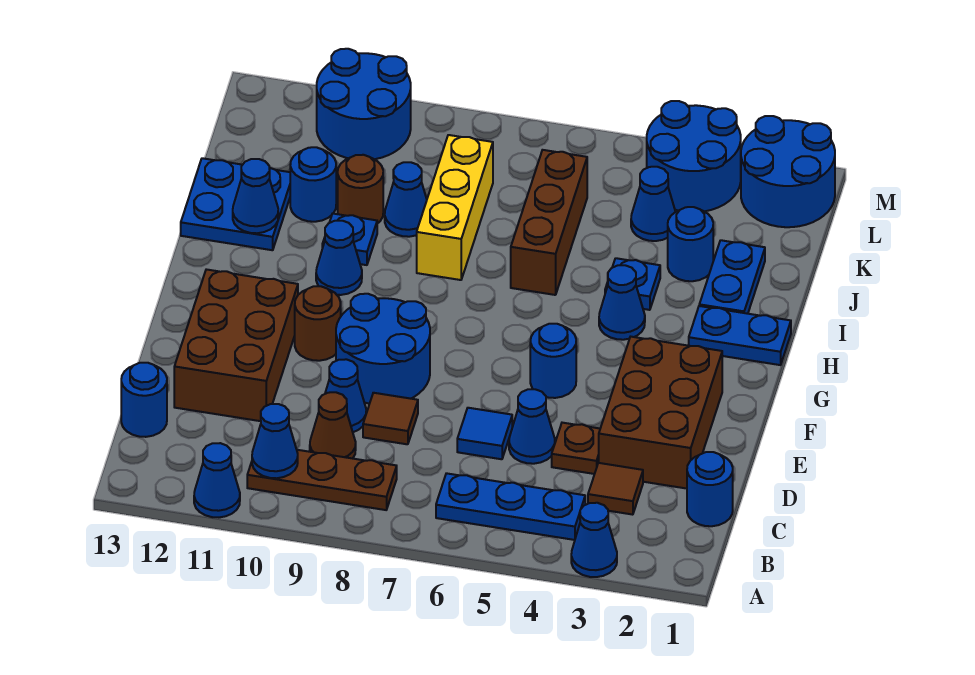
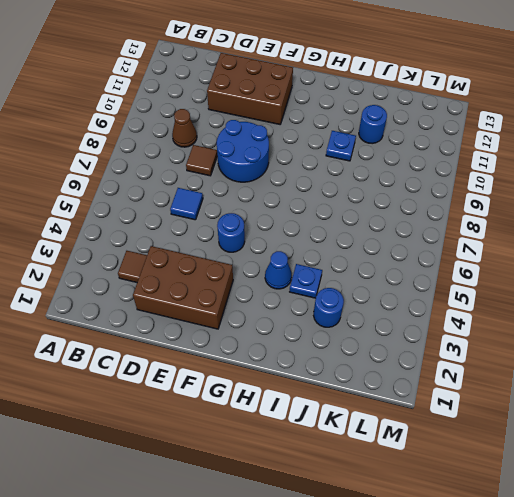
none -> blue 1x1 cone [571,503,617,577]
none -> blue 1x1 cone [194,443,240,517]
none -> blue 1x3 plate [436,473,585,540]
none -> brown 1x3 plate [247,450,397,510]

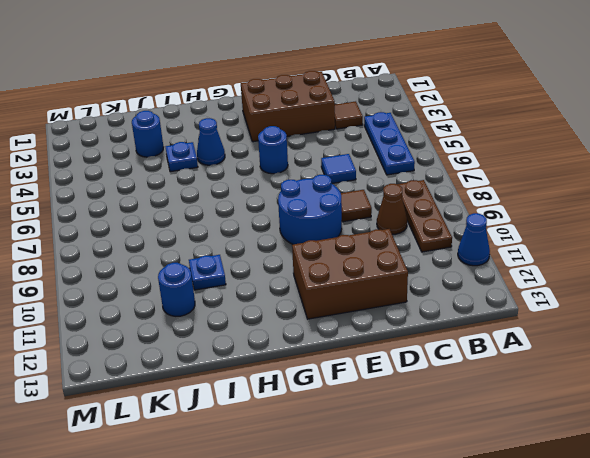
none -> blue 1x1 cone [571,503,617,577]
none -> blue 1x1 round brick [687,452,733,526]
none -> blue 1x1 round brick [121,363,167,437]
none -> brown 1x1 plate [552,423,600,474]

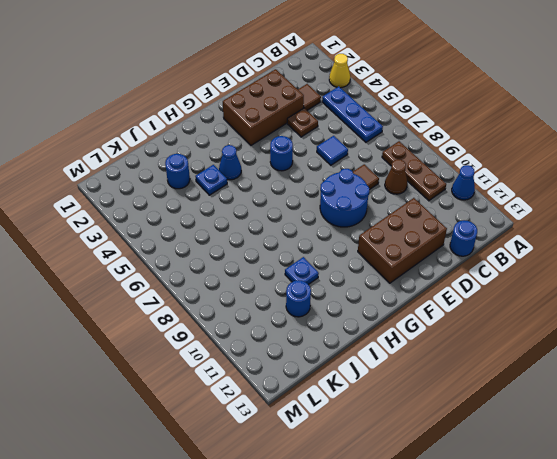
yellow 1x1 cone [329,54,350,88] -> blue 1x1 cone [571,503,617,577]
none -> blue 1x1 round brick [687,452,733,526]
none -> blue 1x1 cone [509,389,555,464]
none -> blue 1x1 cone [325,359,366,432]
none -> brown 1x1 round brick [295,286,341,361]

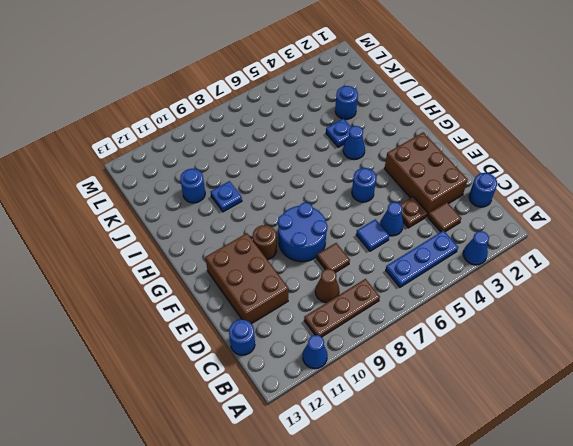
none -> blue 1x1 cone [325,359,366,432]
none -> blue 1x2 plate [689,306,791,365]
none -> blue 1x1 cone [316,221,362,295]
none -> blue 1x2 plate [699,240,765,314]

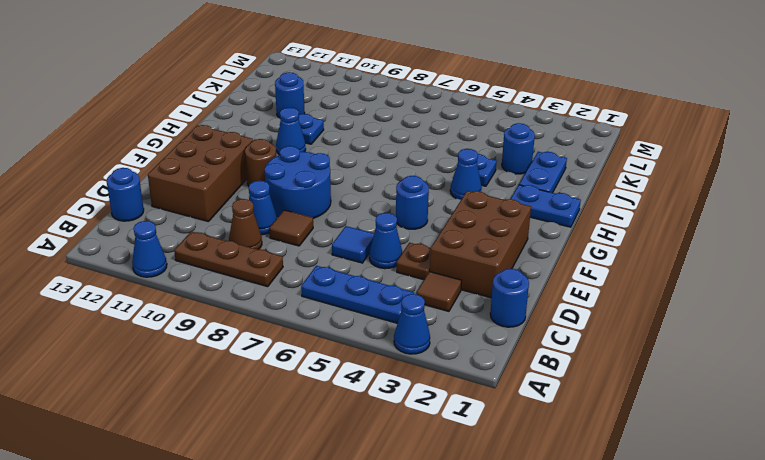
none -> brown 1x3 brick [511,150,587,295]
none -> yellow 1x3 brick [417,135,493,280]
none -> blue 2x2 plate [181,158,290,250]
none -> blue 1x1 cone [385,162,427,237]

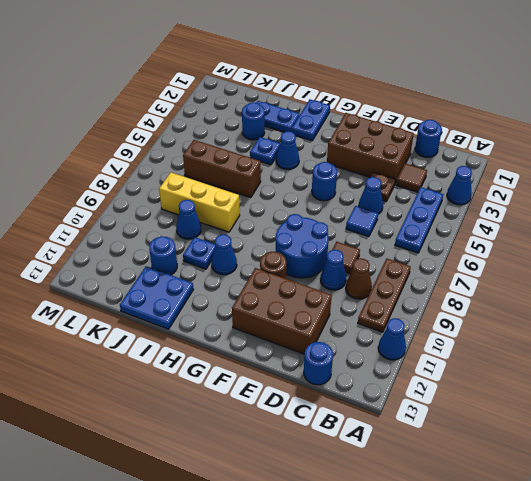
none -> brown 1x1 round brick [338,155,383,224]
none -> blue 1x1 cone [631,167,675,241]
none -> blue 2x2 round brick [741,116,835,227]
none -> blue 2x2 round brick [647,101,741,211]

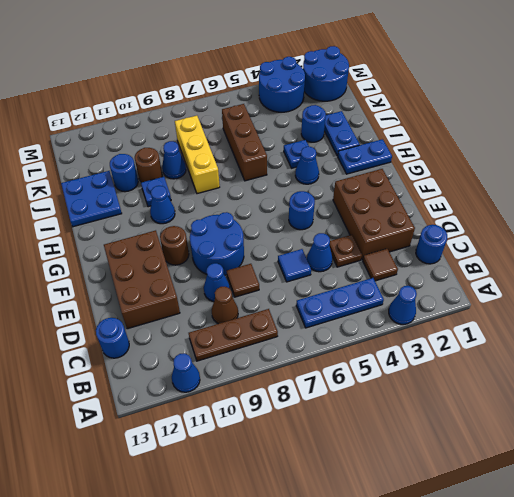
none -> blue 1x1 cone [631,167,675,241]
none -> blue 2x2 round brick [317,49,411,159]
none -> blue 1x1 cone [252,404,298,478]
none -> blue 1x1 cone [233,159,278,233]

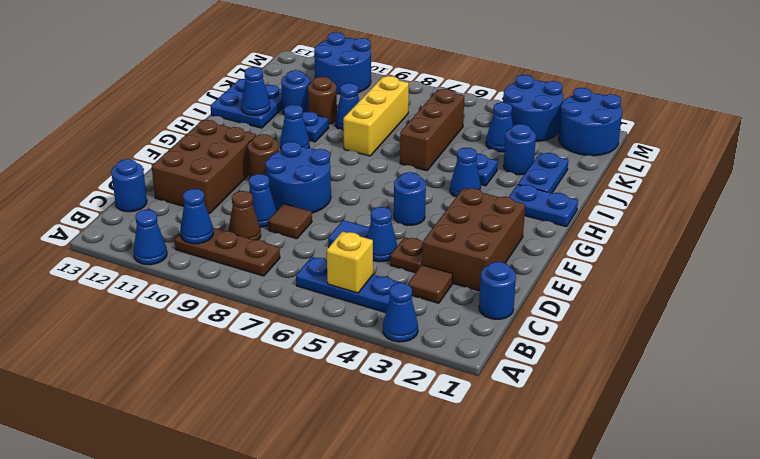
yellow 1x1 brick [327,231,373,293] -> none

